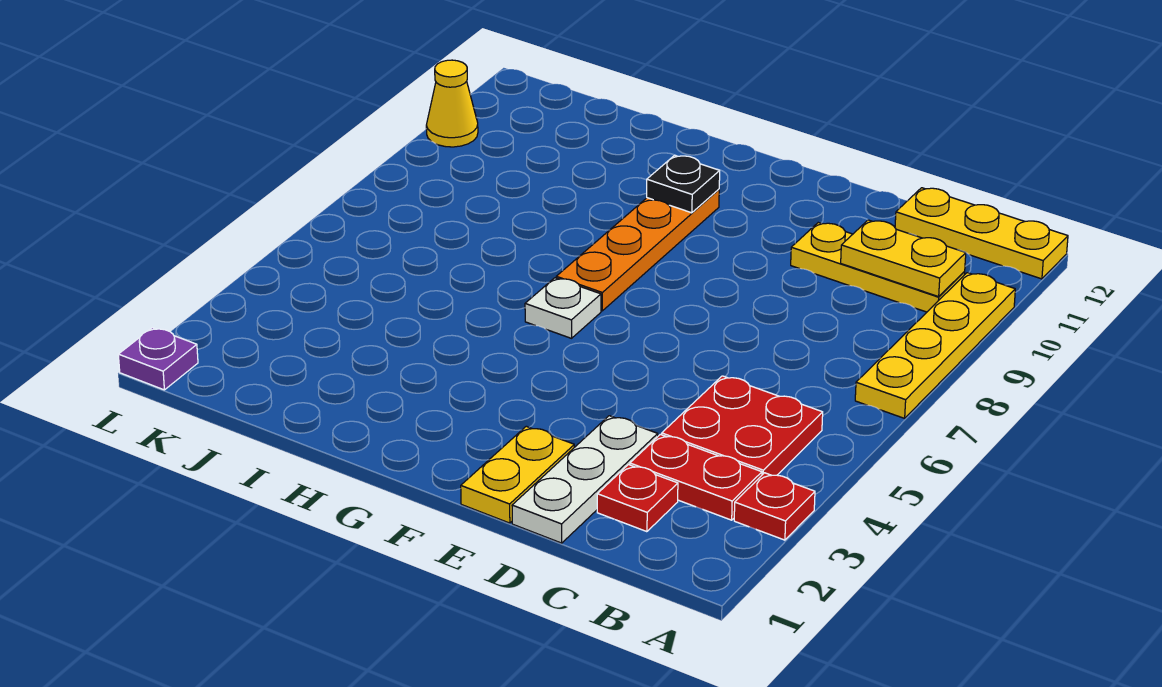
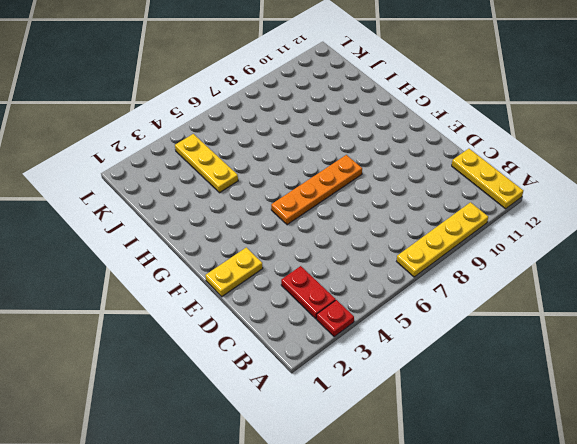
orange 1x4 plate [271,155,362,225] -> orange 1x4 plate moved to [556,189,719,311]
yellow 1x3 plate [175,134,238,193] -> yellow 1x3 plate moved to [791,223,965,312]
none -> red 2x2 plate [662,376,823,475]
none -> red 1x1 plate [597,465,678,532]
none -> white 1x3 plate [512,416,658,543]

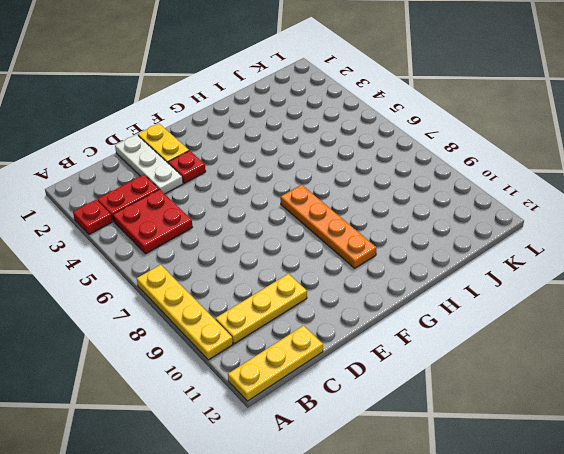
red 1x1 plate [168,151,206,183] -> red 1x1 plate moved to [597,465,678,532]
none -> white 1x1 plate [525,278,601,338]
none -> purple 1x1 plate [118,328,198,390]
none -> yellow 1x1 cone [426,60,478,147]

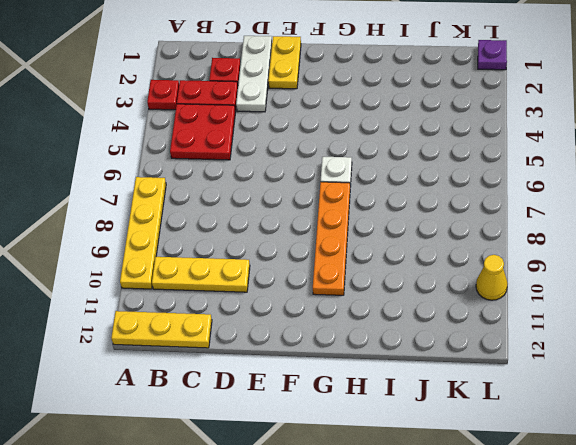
none -> yellow 1x2 plate [841,220,966,297]
none -> black 1x1 plate [647,155,720,213]

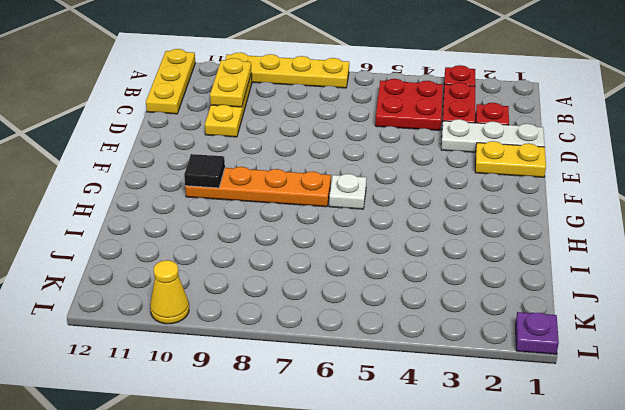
black 1x1 tile [184,154,225,188] -> black 1x1 plate [647,155,720,213]

